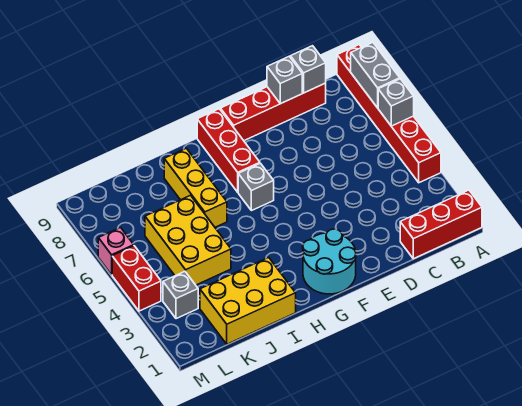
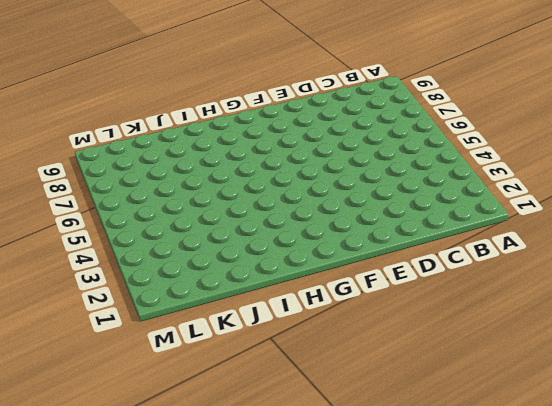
none -> red 1x3 brick [400,190,482,259]
none -> red 1x6 brick [337,45,441,183]
none -> red 1x4 brick [221,83,326,141]

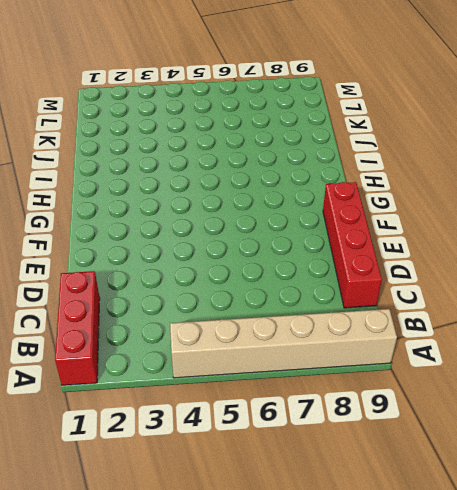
tan 1x6 brick [170,309,397,378] -> red 1x6 brick [337,45,441,183]
none -> cyan 2x2 round brick [303,229,356,294]
none -> grey 1x1 brick [238,163,274,211]
none -> red 1x3 brick [197,109,260,192]

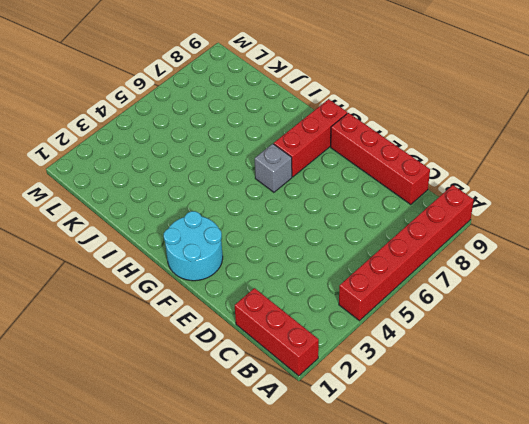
none -> yellow 2x3 brick [200,257,296,344]
none -> yellow 1x3 brick [164,148,227,227]
none -> yellow 2x3 brick [145,195,231,285]

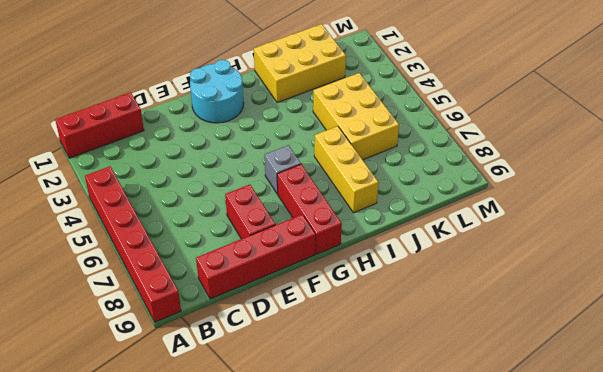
red 1x2 brick [225,185,275,239] -> red 1x2 brick moved to [112,246,161,311]
none -> grey 1x1 brick [163,272,198,319]
none -> pink 1x1 brick [98,228,134,275]
none -> grey 1x1 brick [378,79,414,126]

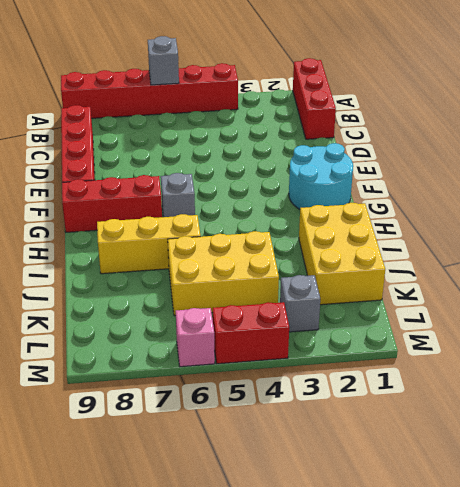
none -> grey 1x2 brick [351,43,400,108]
none -> grey 1x1 brick [290,46,326,93]
none -> grey 1x1 brick [267,57,302,104]

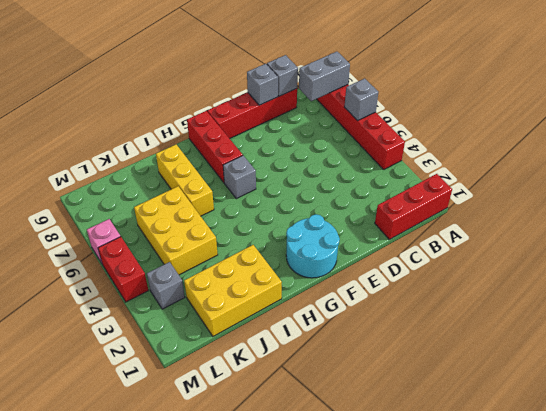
grey 1x2 brick [299,52,350,101] -> grey 1x2 brick turned to [351,43,400,108]

